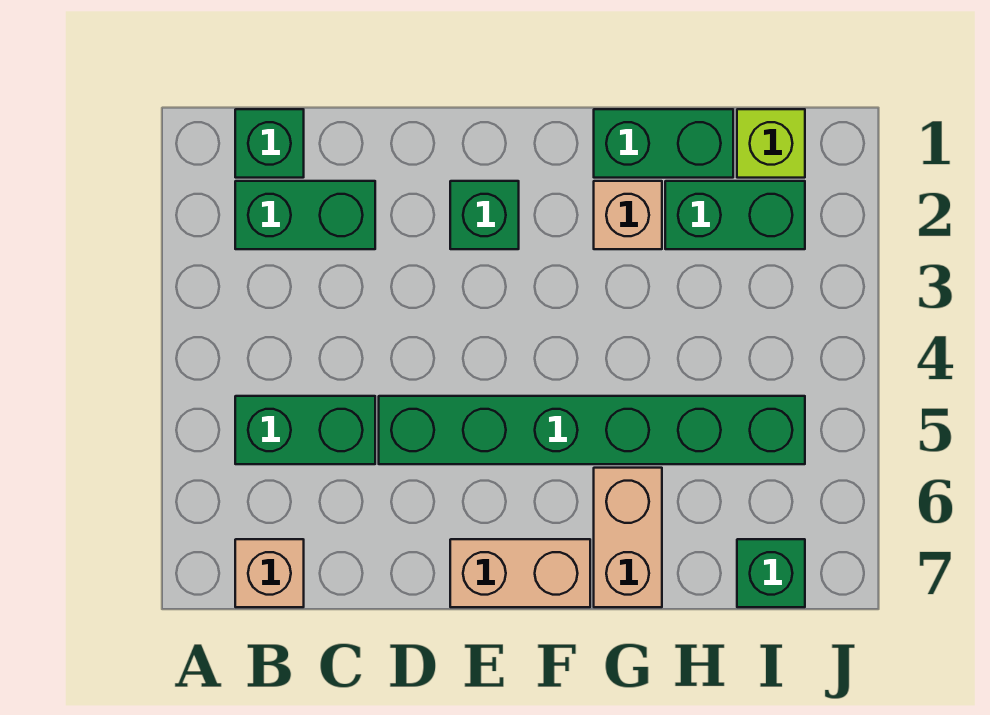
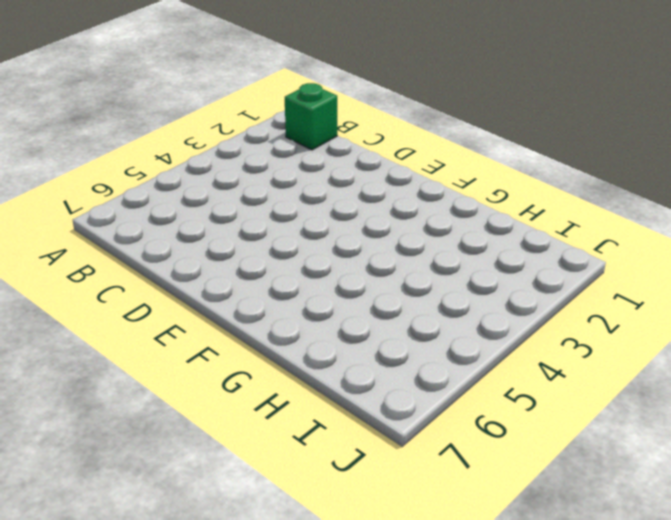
none -> green 1x2 brick [235,181,375,249]
none -> green 1x2 brick [235,396,375,464]
none -> tan 1x1 brick [235,539,304,607]

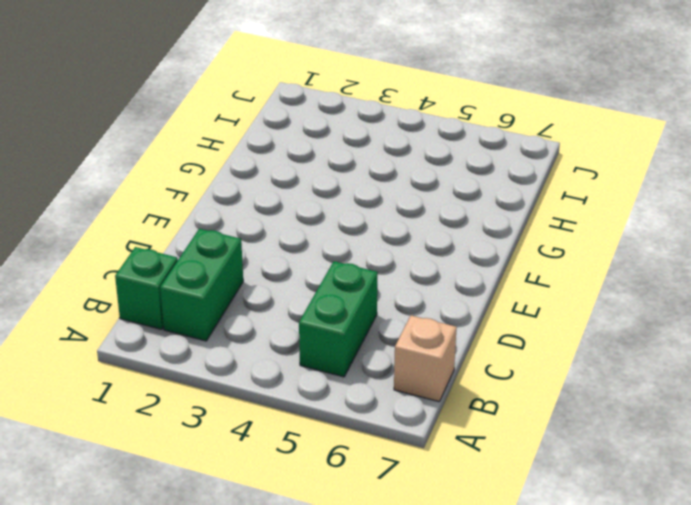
none -> green 1x6 brick [379,396,805,464]
none -> green 1x1 brick [450,181,519,249]
none -> tan 1x2 brick [450,539,590,607]

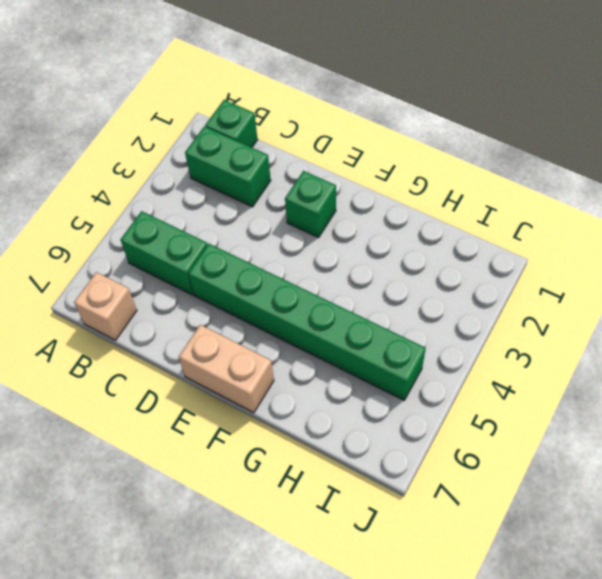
none -> green 1x2 brick [594,109,733,178]
none -> tan 1x1 brick [594,181,662,249]
none -> tan 1x2 brick [594,468,662,607]

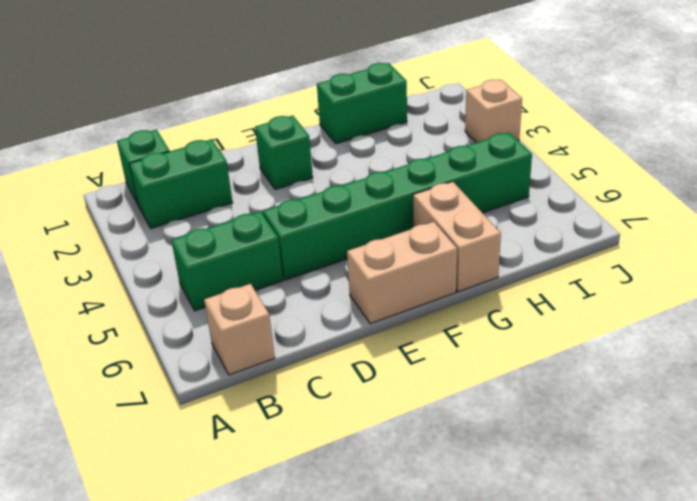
tan 1x1 brick [465,80,522,143] -> tan 1x1 brick moved to [594,181,662,249]
none -> green 1x2 brick [665,181,805,249]
none -> lime 1x1 brick [737,109,805,178]
none -> green 1x1 brick [737,539,805,607]

